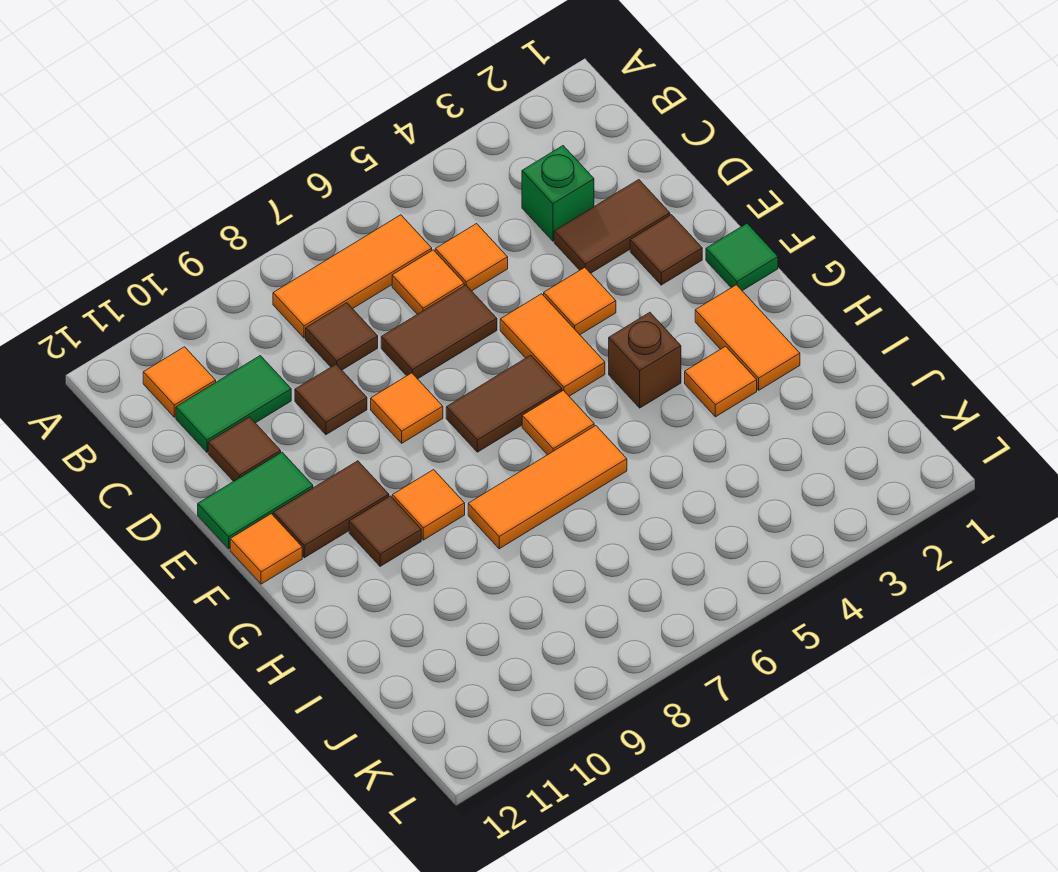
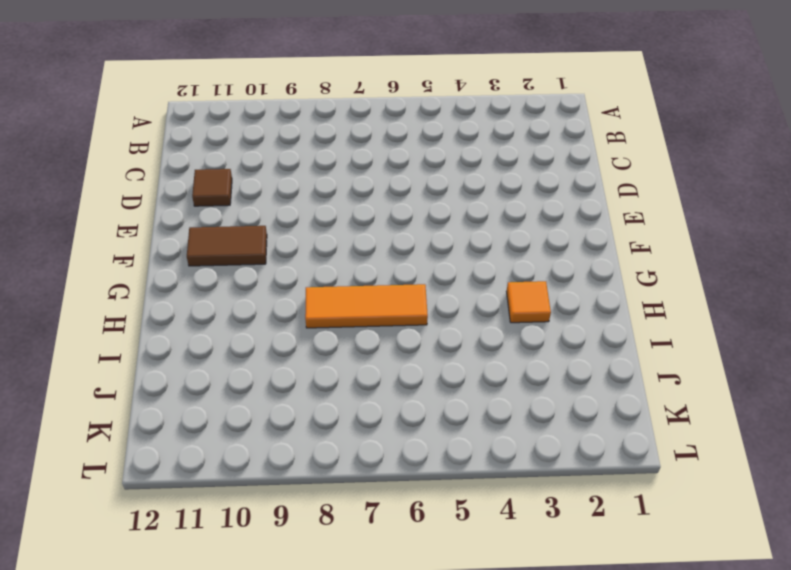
none -> orange 1x3 tile [273,215,432,338]
none -> orange 1x1 tile [143,347,216,417]
none -> green 1x1 brick [522,146,594,241]

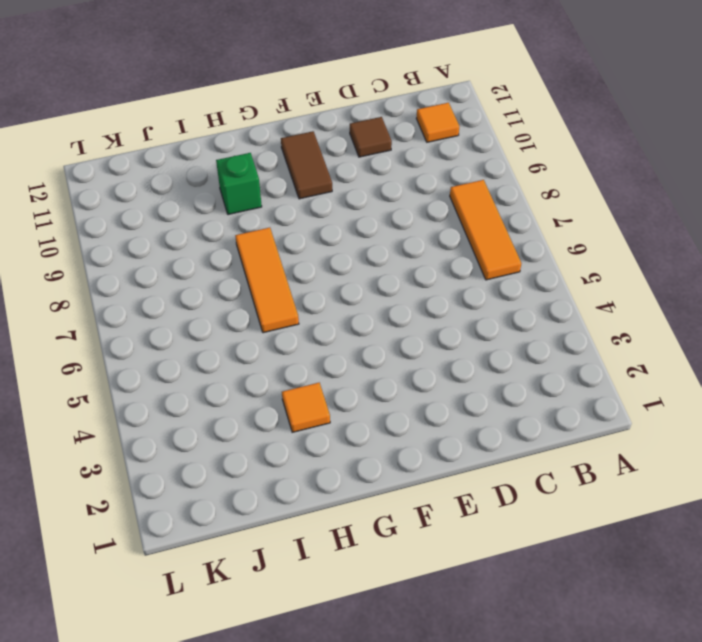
green 1x1 brick [216,153,262,215] -> green 1x1 brick moved to [522,146,594,241]
none -> orange 1x1 tile [435,224,508,291]
none -> orange 1x1 tile [392,250,464,314]
none -> brown 1x1 tile [306,303,378,370]

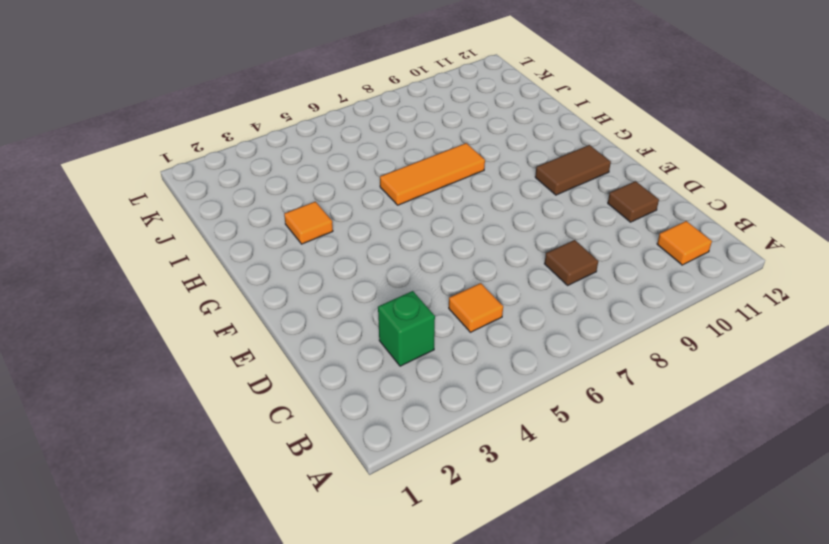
none -> orange 1x3 tile [273,215,432,338]
none -> orange 1x1 tile [392,250,464,314]
none -> green 1x2 tile [176,356,291,452]

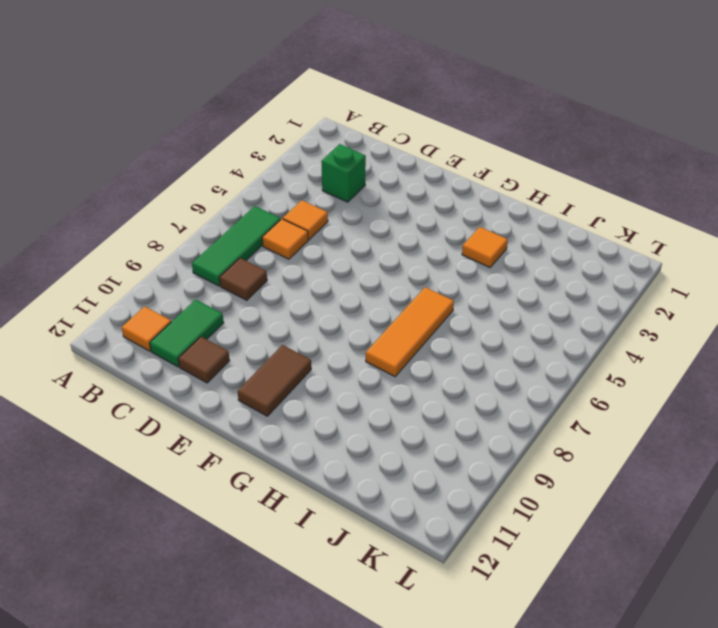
green 1x3 tile [192,206,281,286] -> orange 1x3 tile [273,215,432,338]
none -> brown 1x2 tile [554,180,670,273]
none -> brown 1x2 tile [381,285,497,379]
none -> brown 1x1 tile [295,364,367,435]

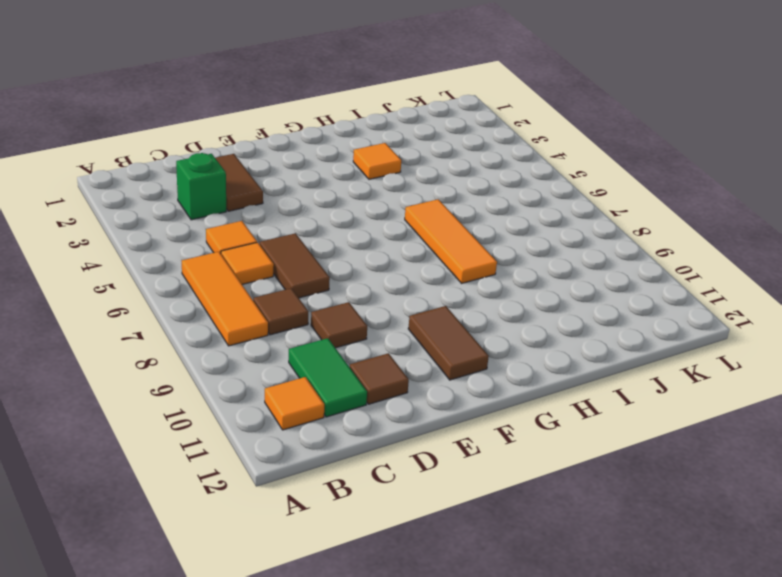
none -> brown 1x1 tile [630,215,702,285]
none -> orange 1x1 tile [544,267,616,335]
none -> orange 1x2 tile [500,294,605,396]

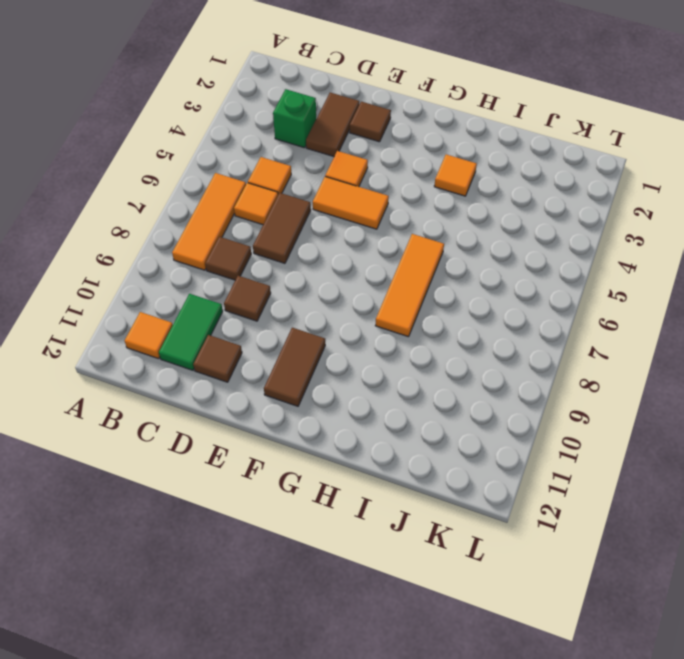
none -> orange 1x1 tile [371,373,443,443]
none -> green 1x2 tile [198,452,313,549]
none -> green 1x1 tile [706,224,778,291]

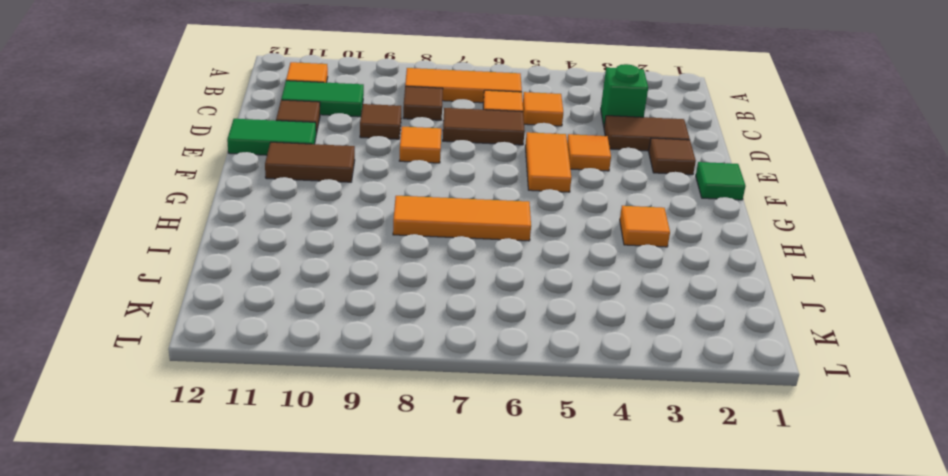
none -> brown 1x2 tile [446,355,562,452]
none -> orange 1x1 tile [230,514,302,584]
none -> orange 1x2 tile [695,285,800,390]

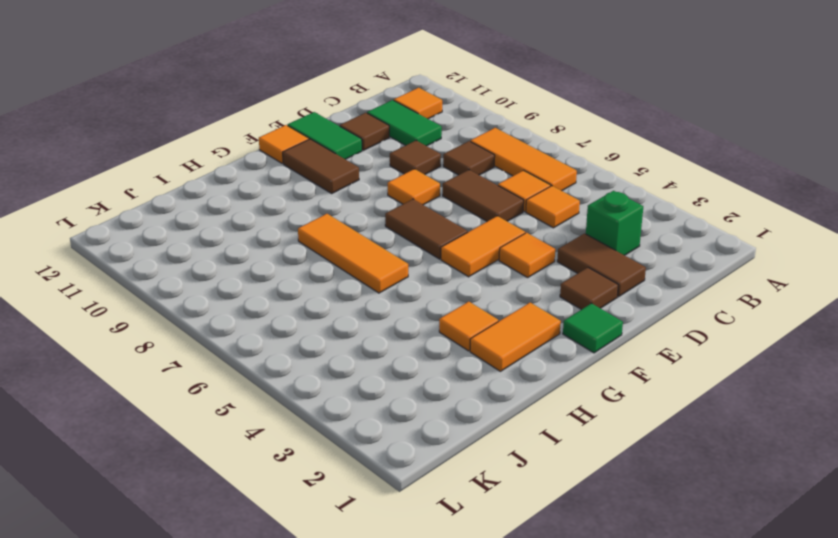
none -> brown 1x1 brick [609,312,681,408]
none -> orange 1x1 tile [522,390,594,455]
none -> orange 1x1 tile [392,470,465,540]

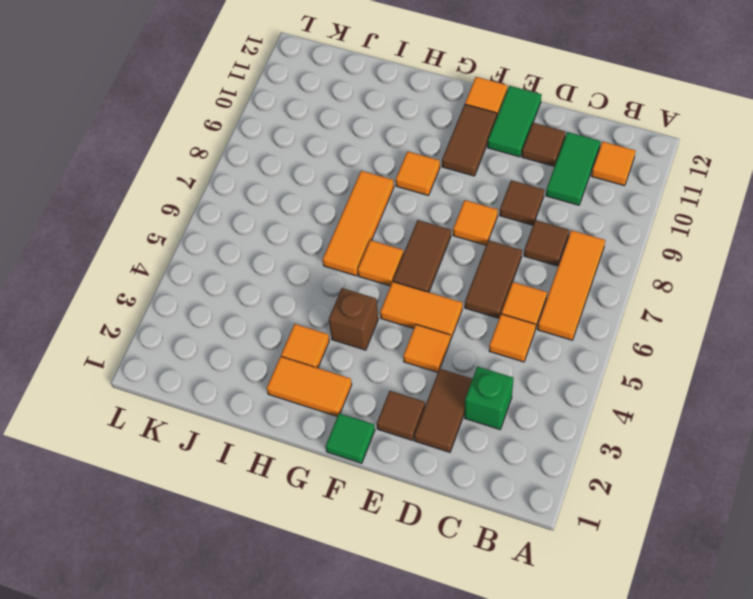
none -> brown 1x1 tile [349,496,421,566]

